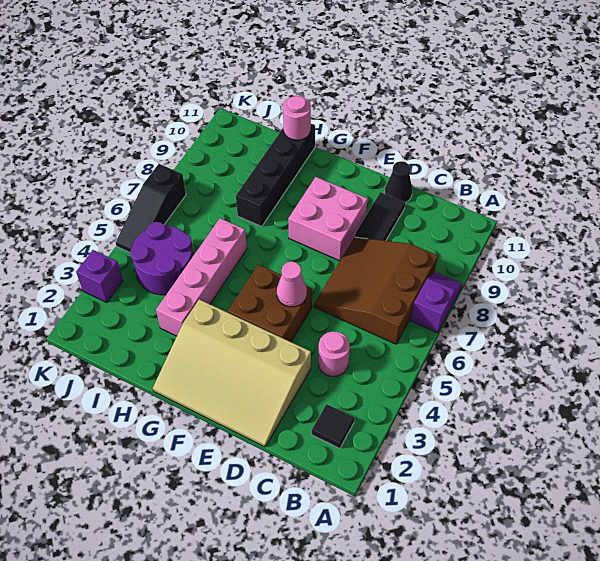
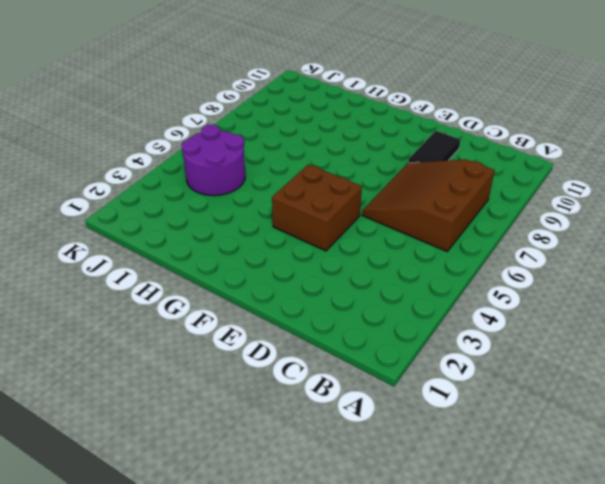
none -> purple 1x2 slope [411,272,462,333]
none -> black 1x1 tile [312,404,354,449]
none -> pink 1x1 round brick [318,332,350,376]

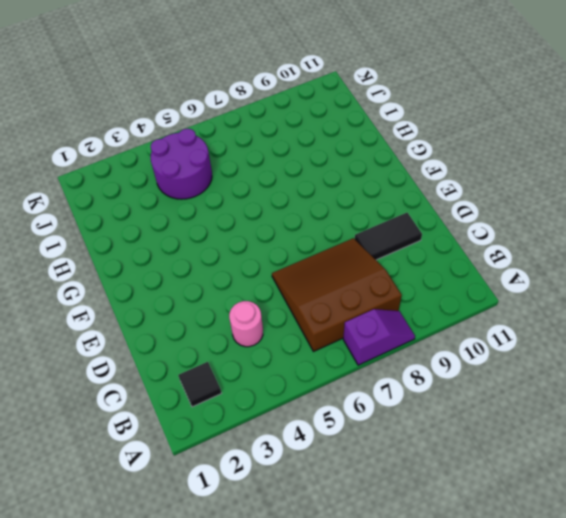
none -> tan 3x4 slope [153,299,311,447]
none -> black 1x1 cone [385,161,412,203]
none -> brown 2x2 brick [228,265,312,342]

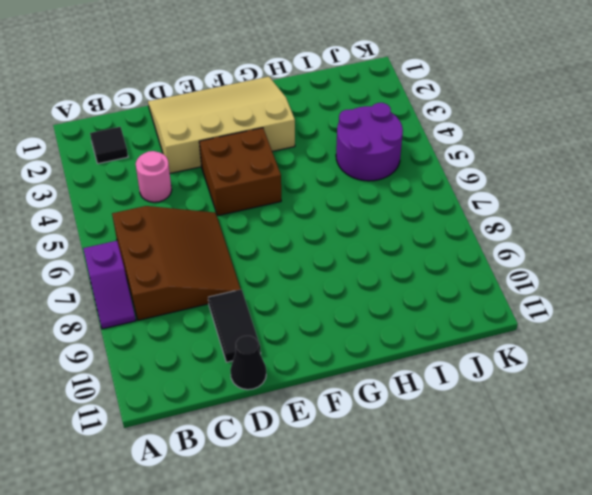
none -> pink 2x2 brick [288,177,367,261]
none -> pink 1x4 brick [156,218,247,336]
none -> black 1x4 brick [236,124,315,227]

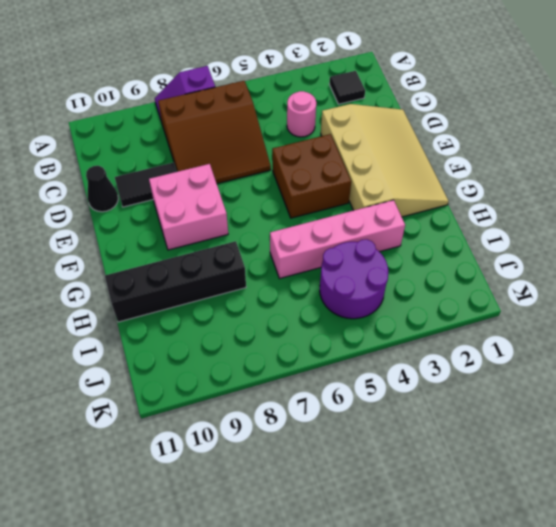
none -> purple 1x1 brick [76,250,123,302]
none -> black 1x3 slope [116,164,186,252]
none -> pink 1x1 cone [277,262,307,307]

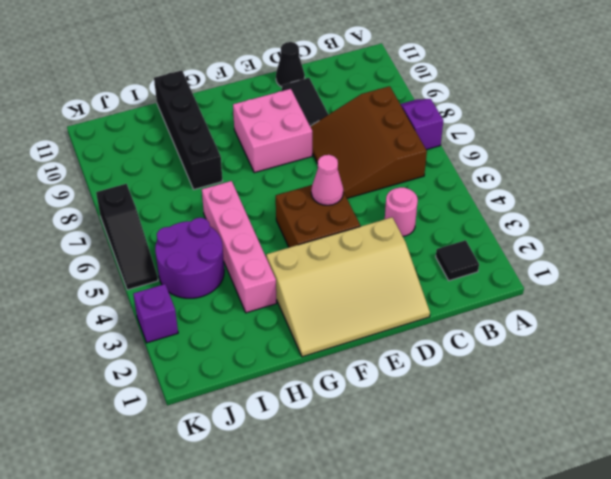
none -> pink 1x1 round brick [283,96,311,140]

